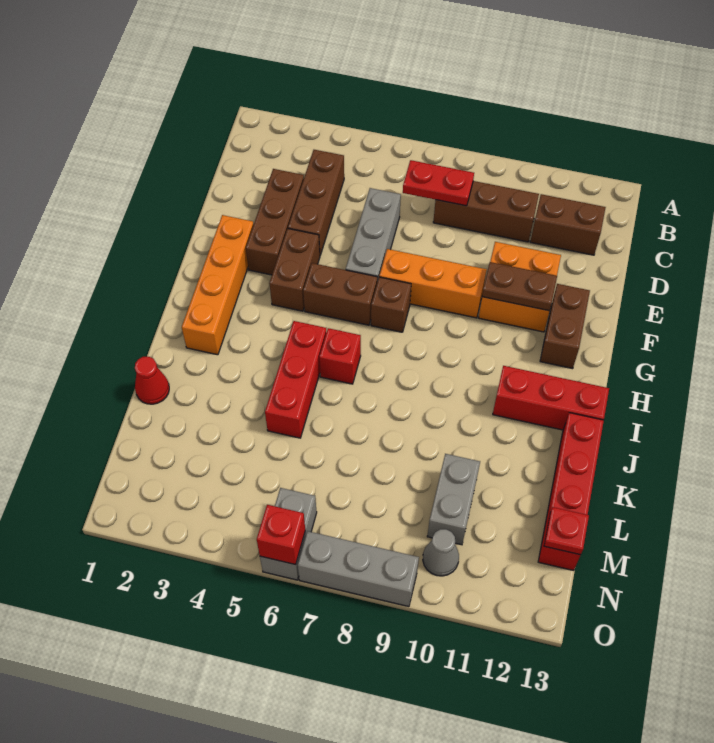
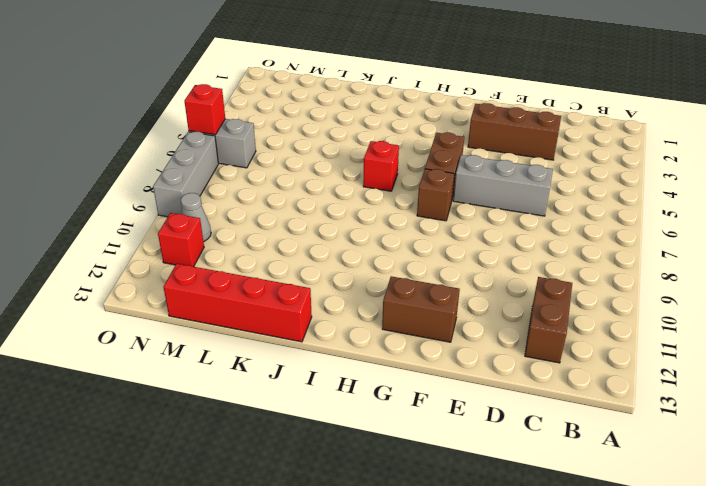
red 1x1 brick [158,213,204,267] -> none
none -> brown 1x3 brick [288,150,344,255]
none -> brown 1x3 brick [433,181,539,242]
none -> orange 2x2 brick [479,242,561,332]

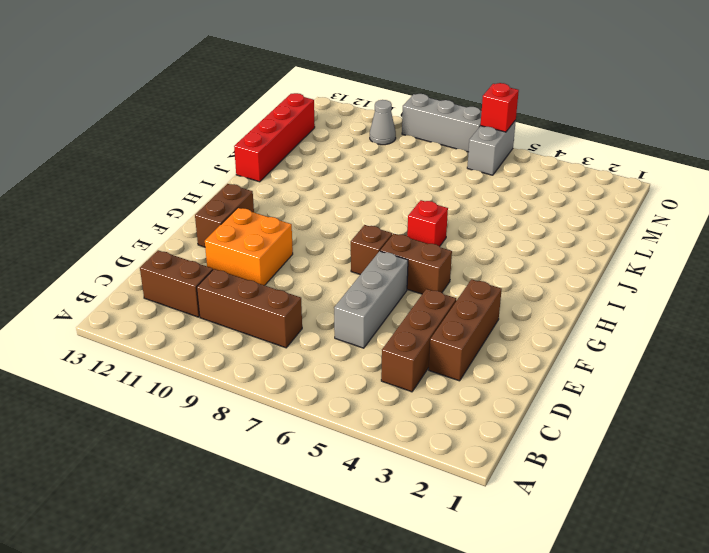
none -> orange 1x4 brick [182,215,254,355]
none -> brown 1x2 brick [269,229,320,311]
none -> orange 1x3 brick [379,249,487,318]

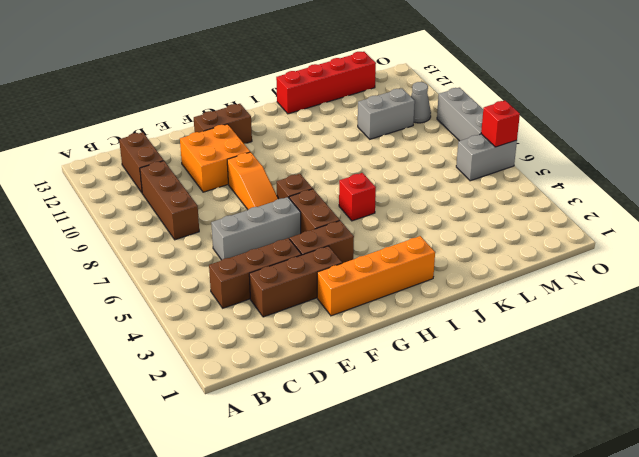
orange 1x3 slope [227,152,278,210] -> orange 1x3 brick [379,249,487,318]
none -> red 1x3 brick [265,321,326,438]
none -> red 1x3 brick [493,366,609,430]
none -> red 1x1 cone [135,357,169,404]

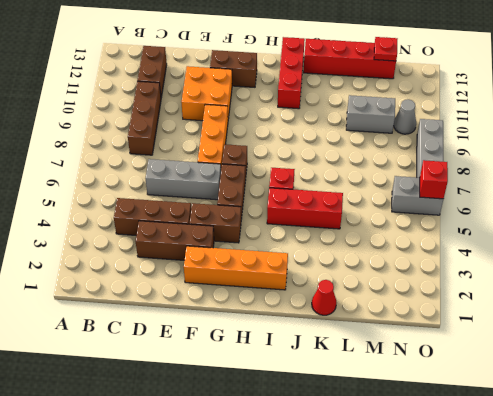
none -> red 1x2 plate [403,160,474,206]
none -> brown 1x2 plate [482,262,557,311]

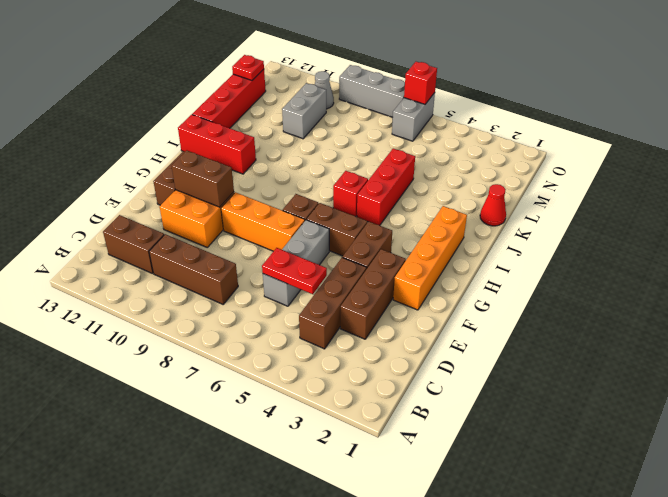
red 1x2 plate [262,248,327,294] -> red 1x2 plate moved to [403,160,474,206]
brown 1x2 brick [172,150,234,207] -> brown 1x2 plate [482,262,557,311]

